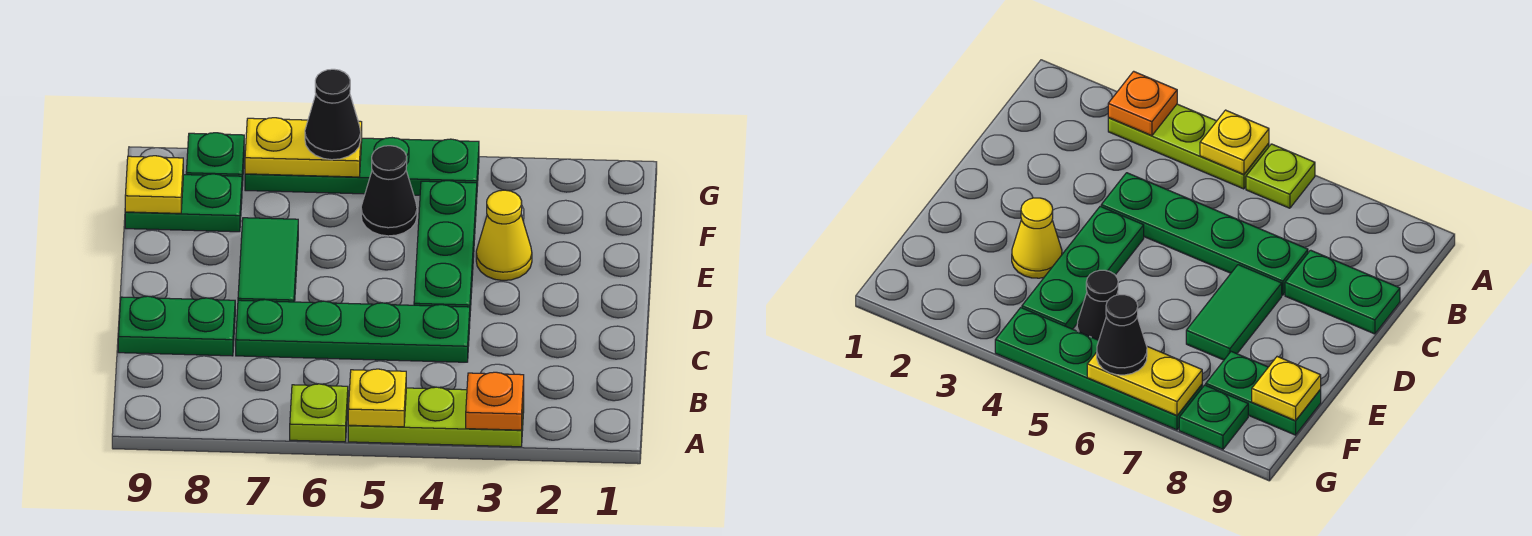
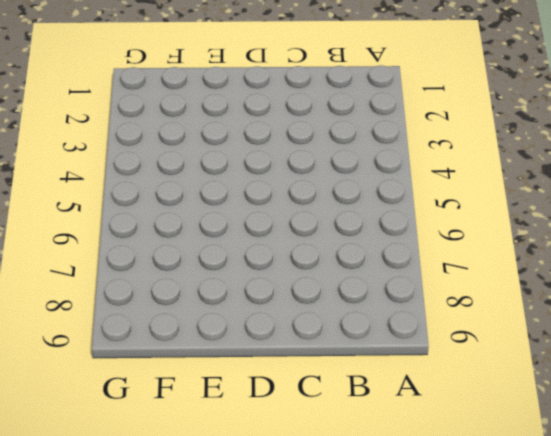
none -> lime 1x3 plate [348,387,524,447]
none -> lime 1x1 plate [290,384,348,442]
none -> green 1x4 plate [236,300,470,362]

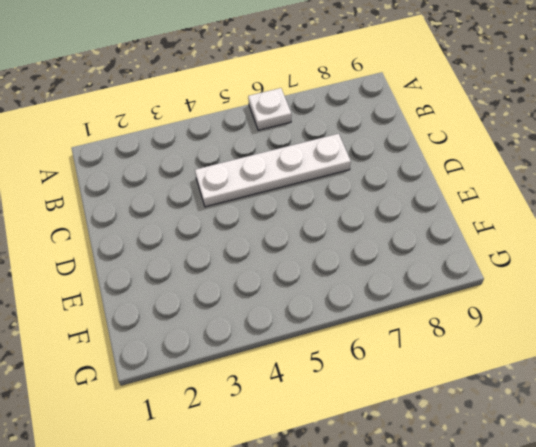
white 1x1 plate [248,88,291,130] -> lime 1x1 plate [290,384,348,442]
white 1x4 plate [195,134,351,207] -> green 1x4 plate [236,300,470,362]
none -> lime 1x3 plate [348,387,524,447]
none -> green 1x2 plate [118,296,235,356]
none -> green 1x3 plate [414,181,477,311]

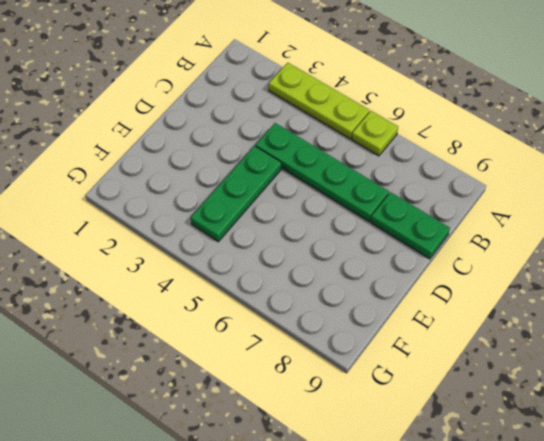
none -> green 1x2 tile [238,218,298,302]
none -> yellow 1x1 cone [476,190,532,281]
none -> black 1x1 cone [361,146,417,236]

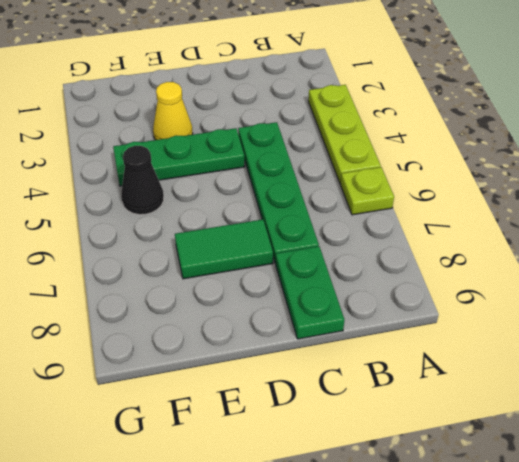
none -> green 1x2 plate [125,174,242,232]
none -> green 1x4 plate [245,138,479,195]
none -> green 1x1 plate [186,133,244,186]

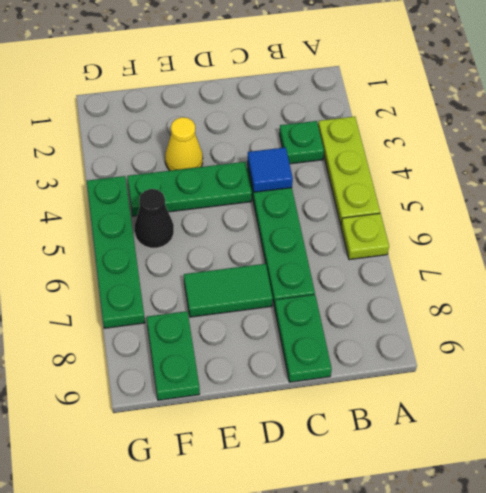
green 1x1 plate [279,121,324,164] -> green 1x1 plate moved to [186,133,244,186]
blue 1x1 tile [247,147,293,192] -> none
none -> orange 1x1 plate [466,372,524,430]
none -> yellow 1x1 plate [348,369,406,427]
none -> yellow 1x1 plate [125,156,183,213]

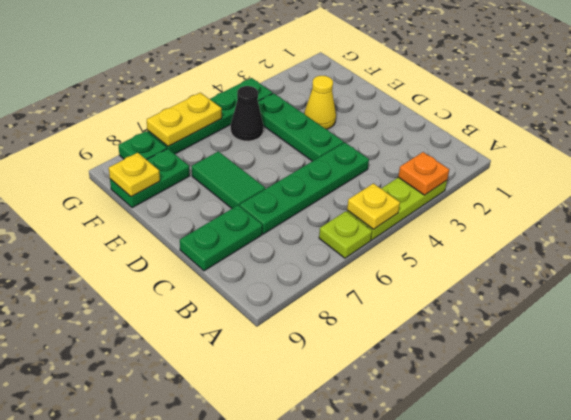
none -> black 1x1 cone [305,69,361,160]

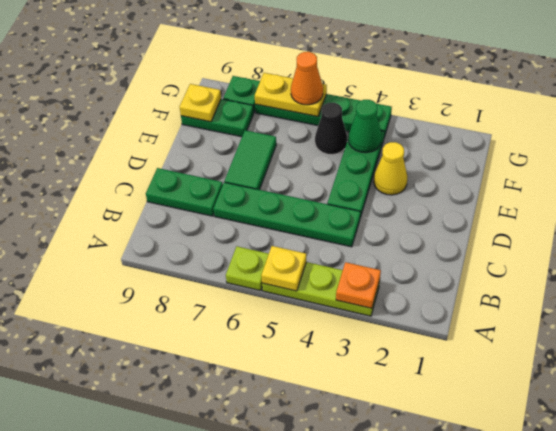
green 1x1 cone [348,100,382,153] -> none
orange 1x1 cone [291,52,323,105] -> black 1x1 cone [305,69,361,160]

